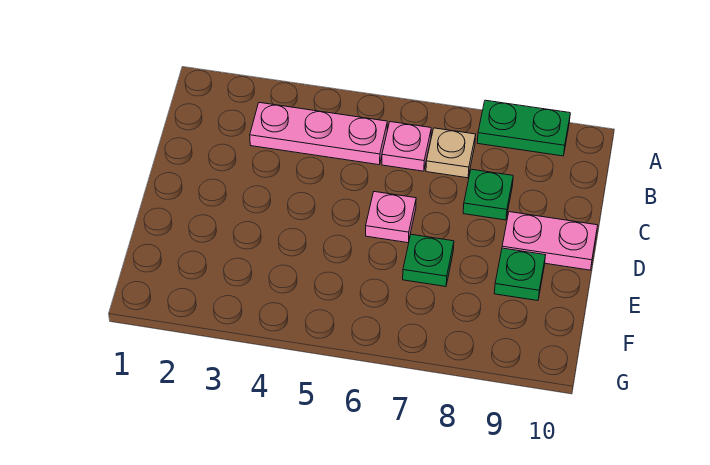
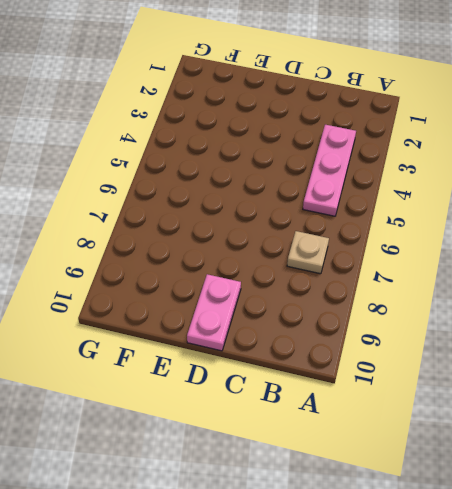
none -> green 1x2 plate [477,100,570,156]
none -> pink 1x1 plate [382,122,431,171]

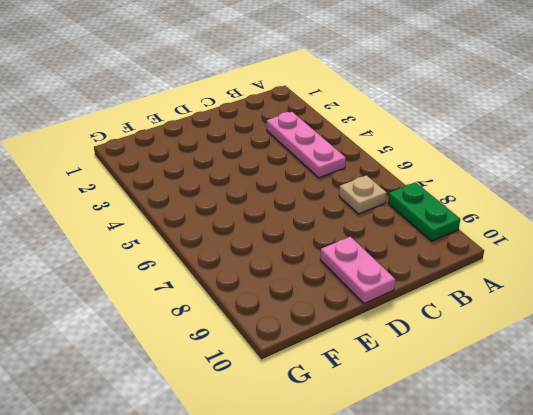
none -> pink 1x1 plate [382,122,431,171]
none -> green 1x1 plate [463,169,513,220]

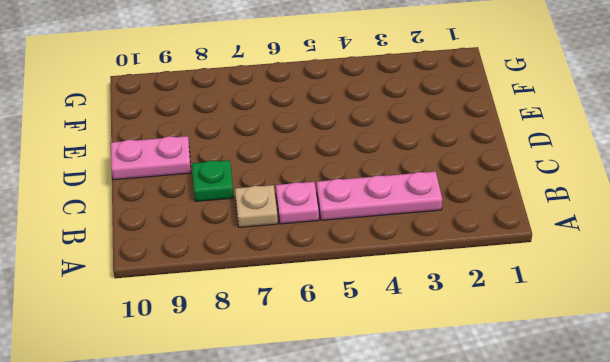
none -> green 1x2 plate [477,100,570,156]
none -> pink 1x1 plate [366,192,416,243]

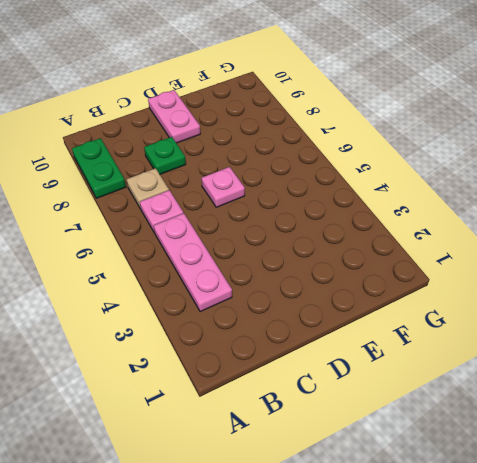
none -> green 1x1 plate [403,234,454,287]
none -> green 1x1 plate [494,248,546,301]

